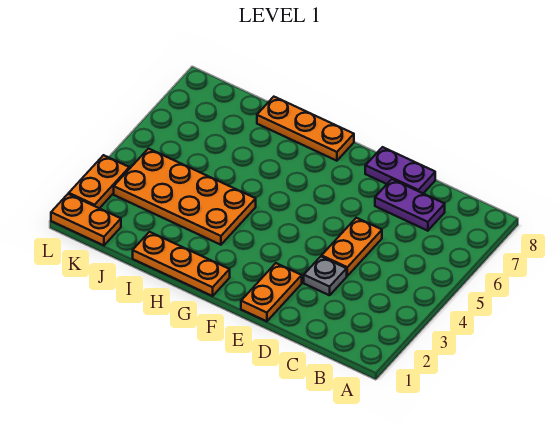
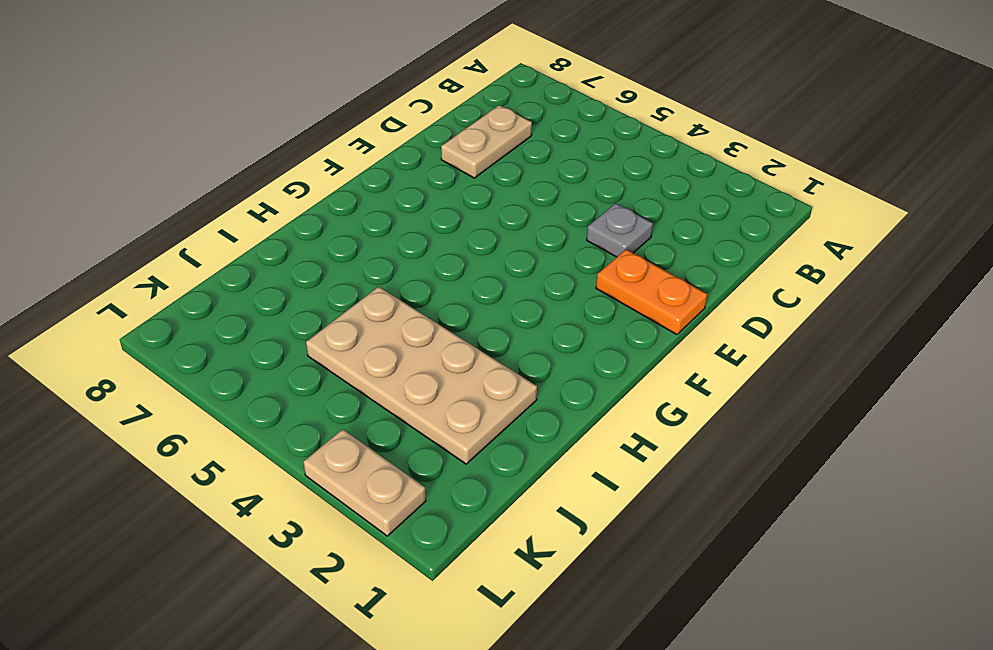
tan 1x2 plate [441,105,532,178] -> purple 1x2 plate [375,179,445,231]
tan 2x4 plate [306,287,537,464] -> orange 2x4 plate [114,149,256,245]
tan 1x2 plate [303,429,426,536] -> orange 1x2 plate [69,155,129,208]
none -> orange 1x2 plate [322,218,382,276]
none -> purple 1x2 plate [365,147,435,193]

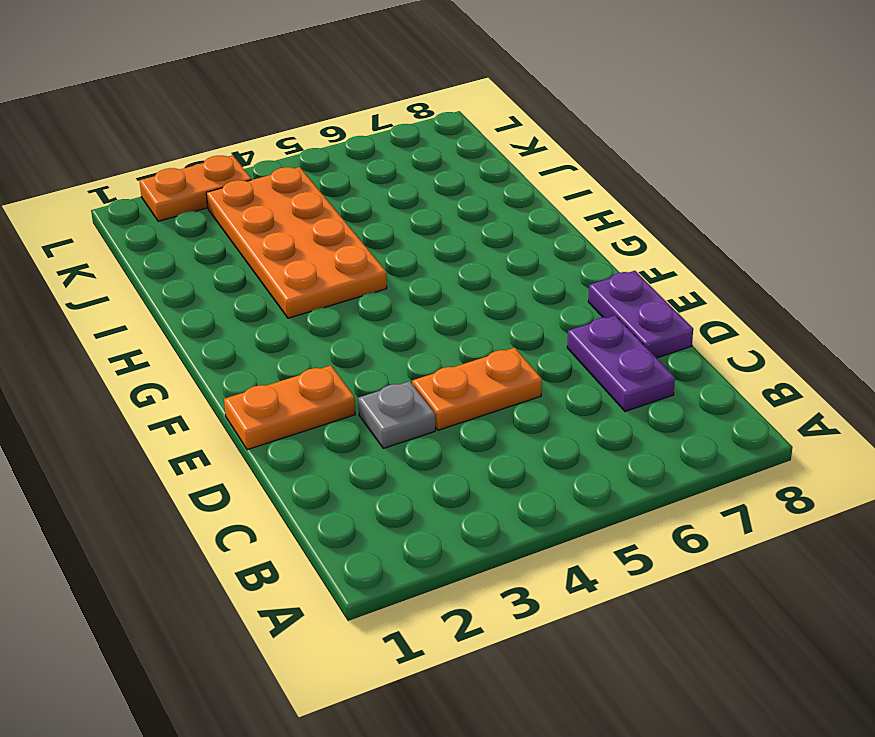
none -> orange 1x3 plate [133,232,230,296]
none -> orange 1x3 plate [257,97,354,161]

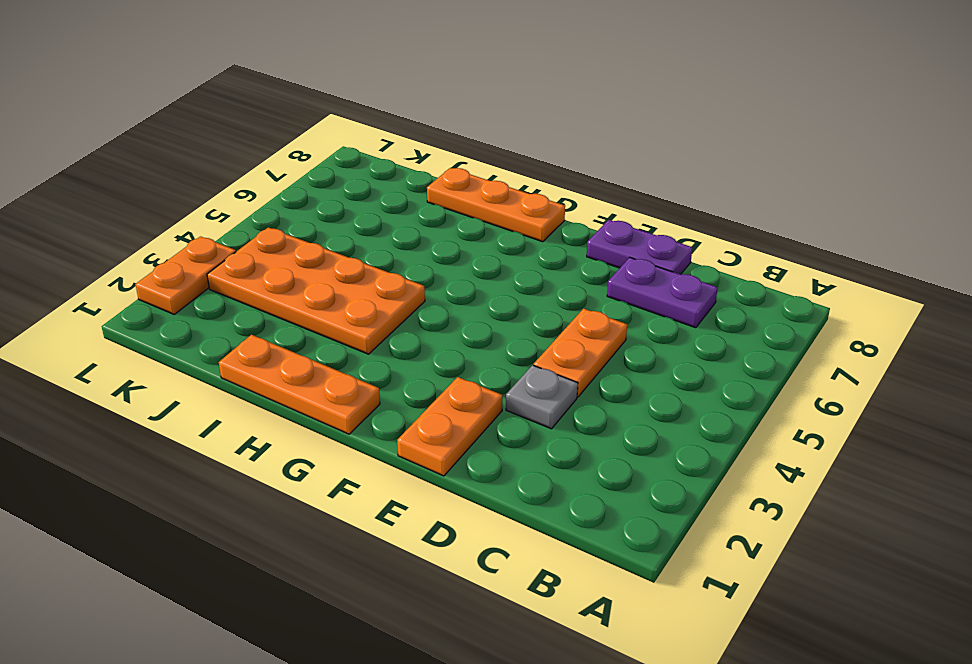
none -> orange 1x2 plate [51,194,121,245]

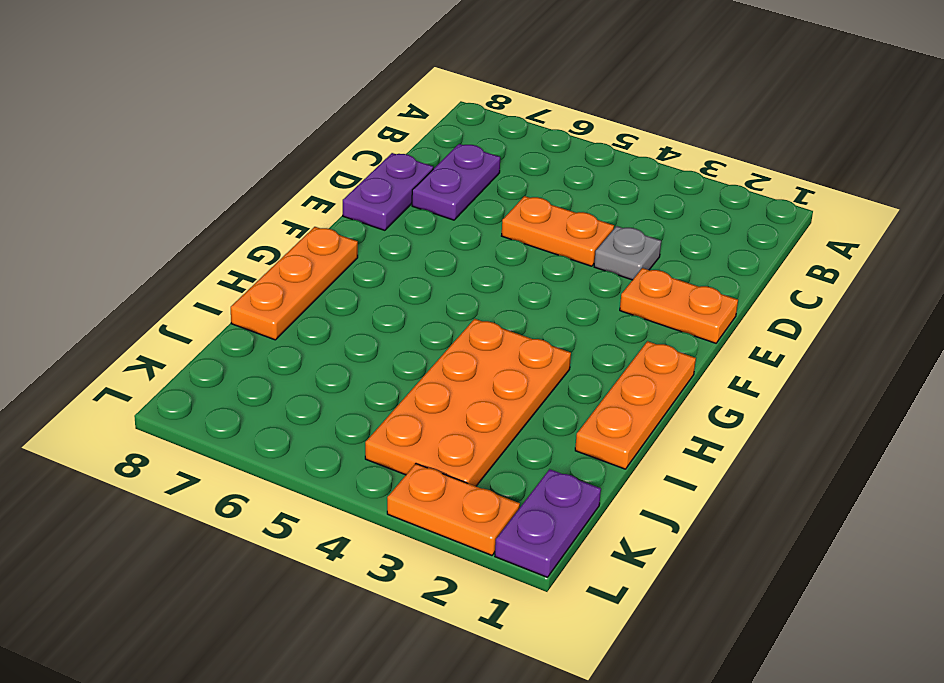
purple 1x2 plate [495,469,601,577] -> orange 1x2 plate [51,194,121,245]

